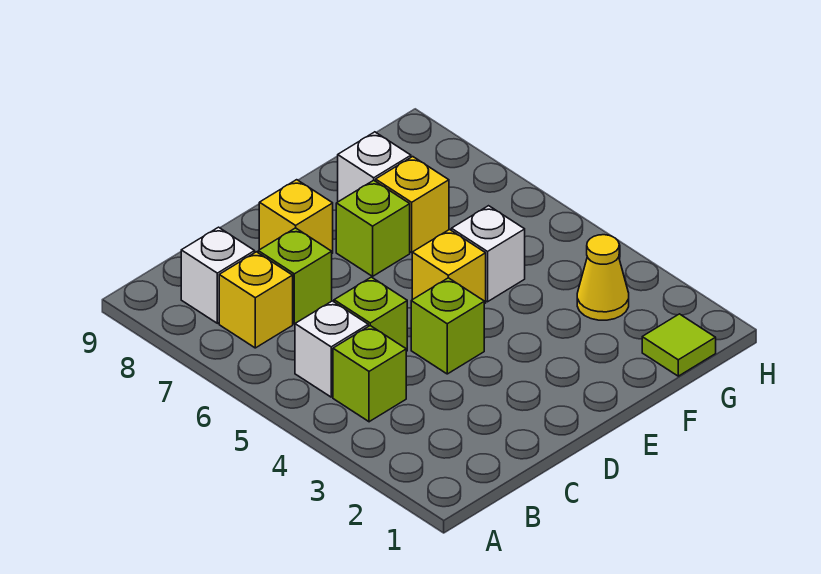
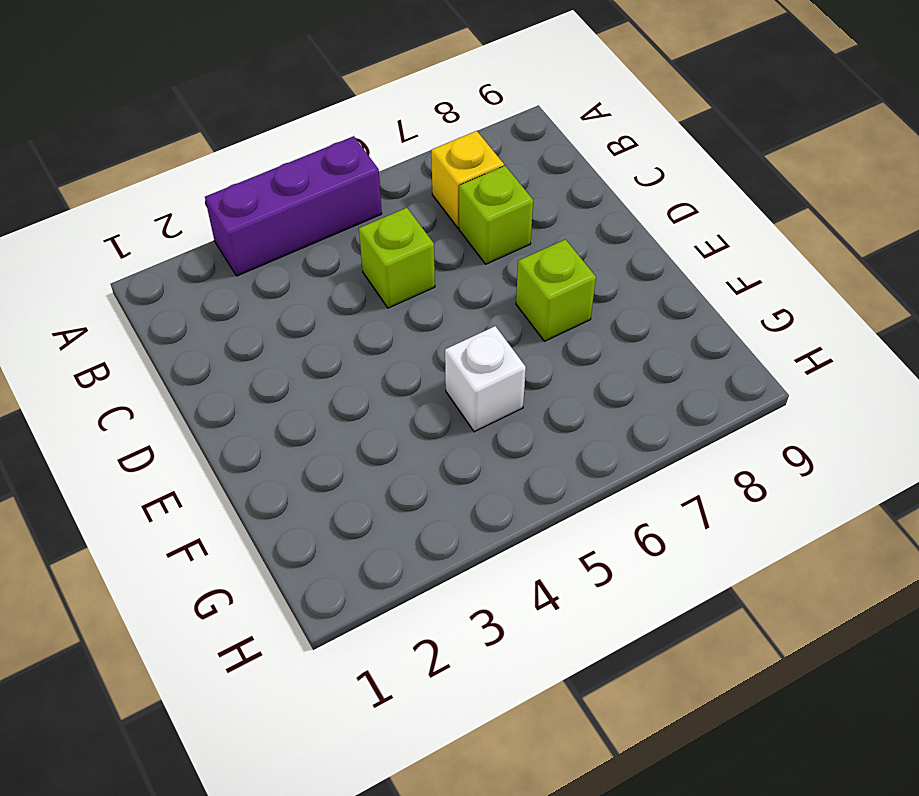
purple 1x3 brick [205,136,382,276] -> none
none -> lime 1x1 brick [333,326,406,422]
none -> white 1x1 brick [295,301,368,397]
none -> white 1x1 brick [181,227,255,323]

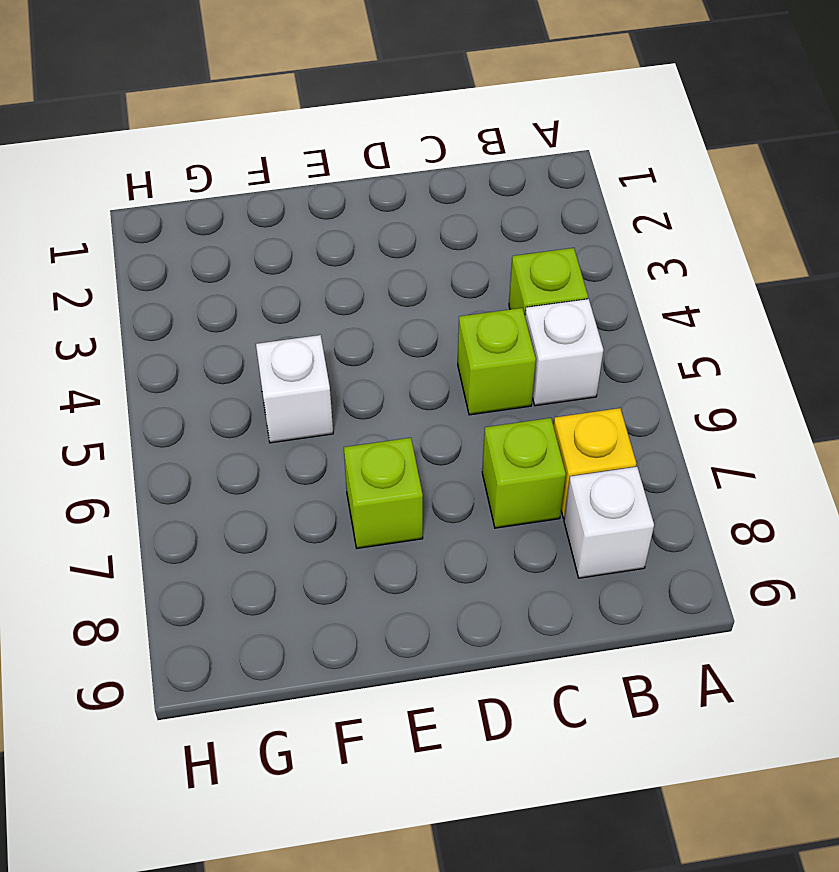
none -> lime 1x1 brick [411,278,484,374]
none -> yellow 1x1 brick [259,180,333,253]
none -> yellow 1x1 brick [412,230,486,304]

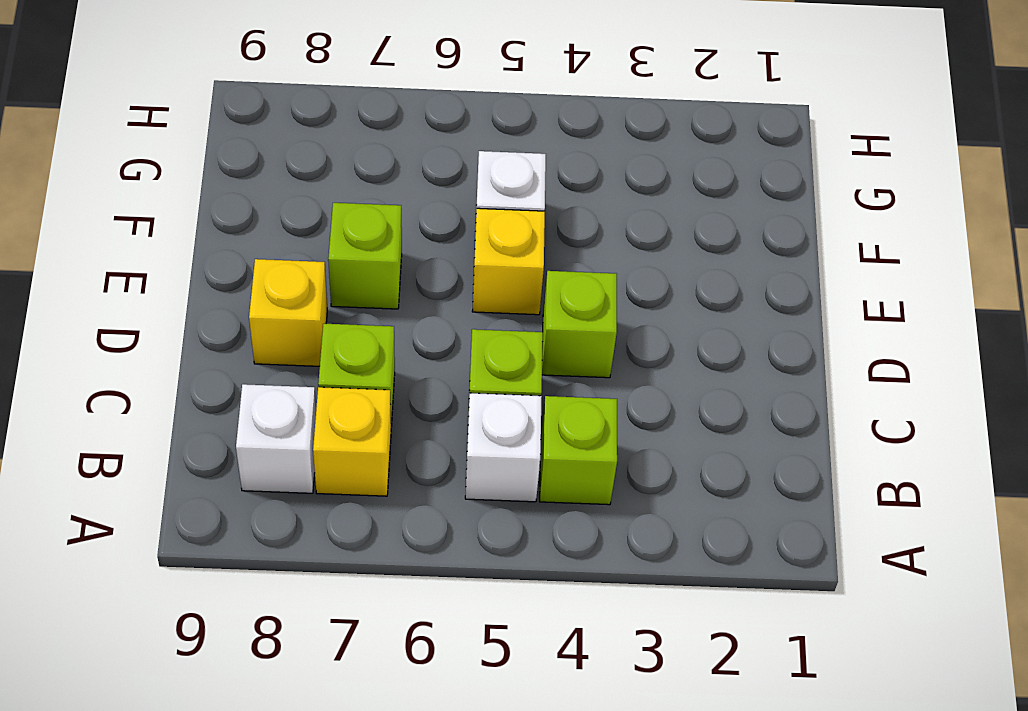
none -> yellow 1x1 brick [376,157,449,252]
none -> white 1x1 brick [338,132,411,202]
none -> lime 1x1 tile [642,314,716,376]

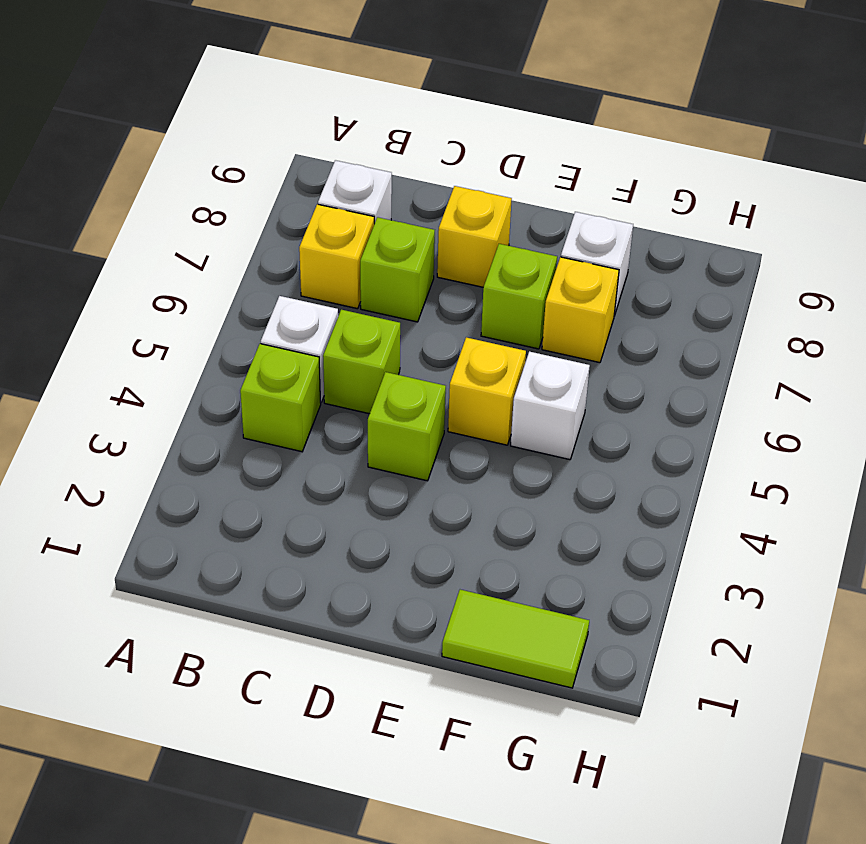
lime 1x2 tile [442,590,589,688] -> lime 1x1 tile [642,314,716,376]
none -> yellow 1x1 cone [577,235,629,320]

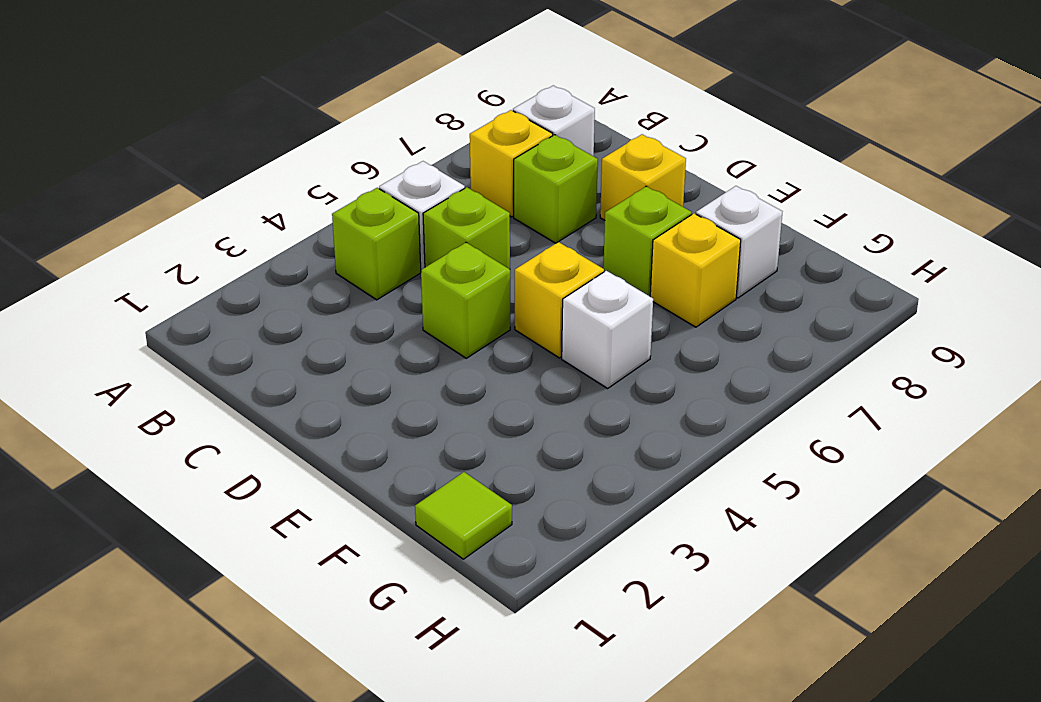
none -> yellow 1x1 cone [577,235,629,320]

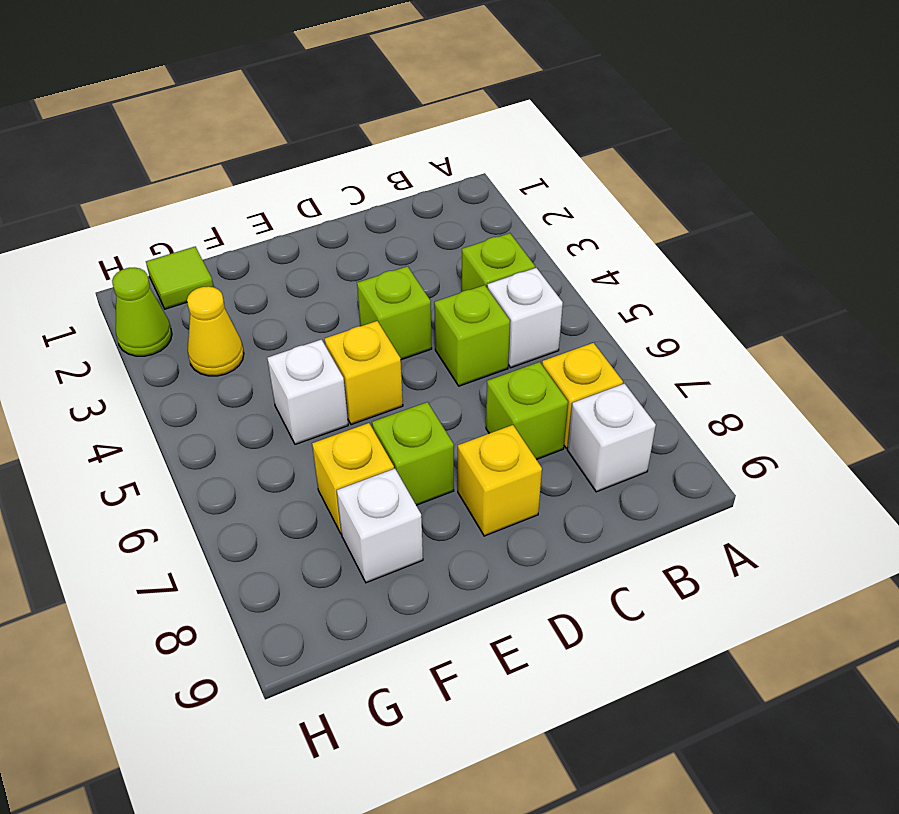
lime 1x1 cone [112,268,172,356] -> none

